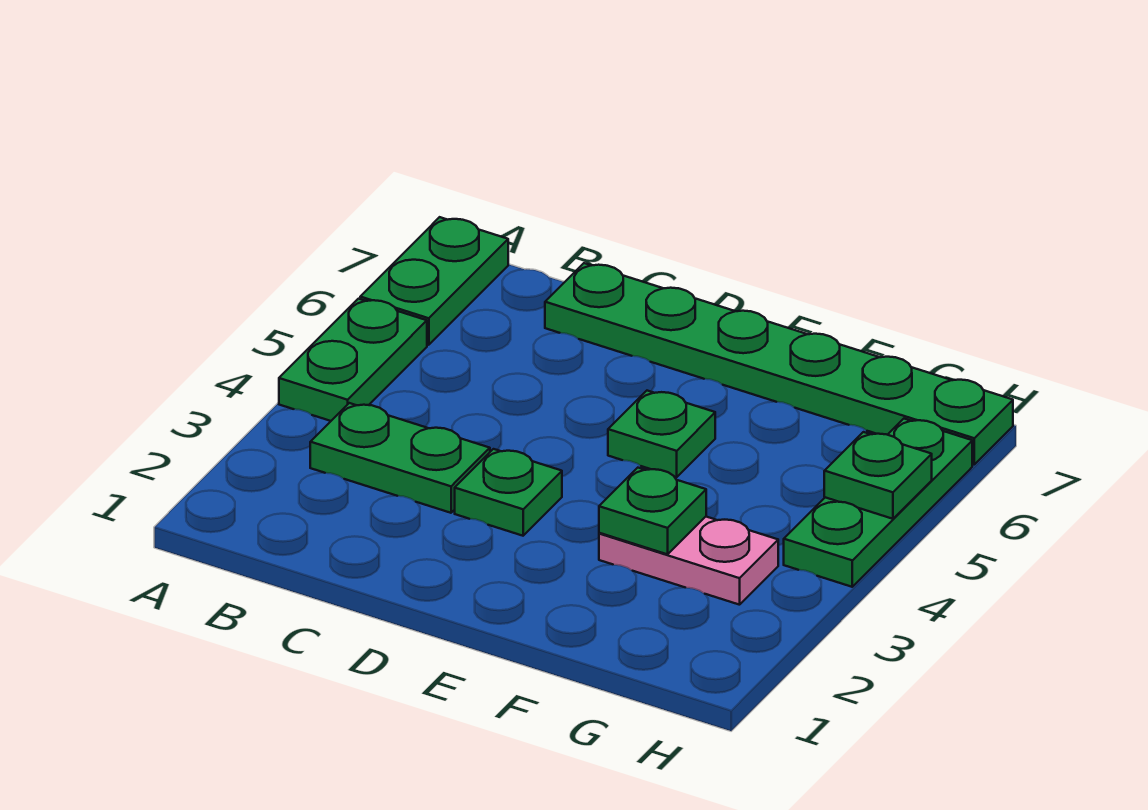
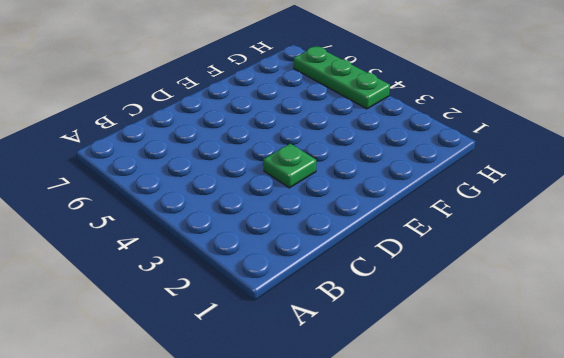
none -> green 1x2 plate [279,299,427,421]
none -> green 1x2 plate [360,217,508,345]

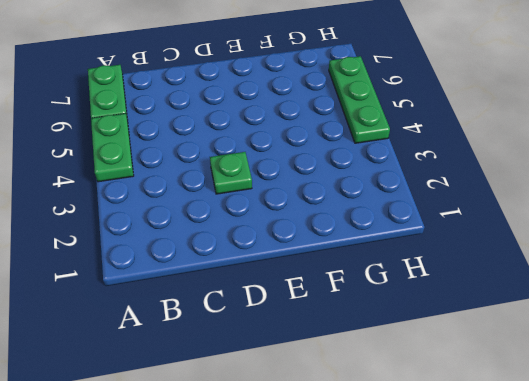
none -> green 1x2 plate [310,403,490,513]
none -> green 1x6 plate [545,263,1013,465]

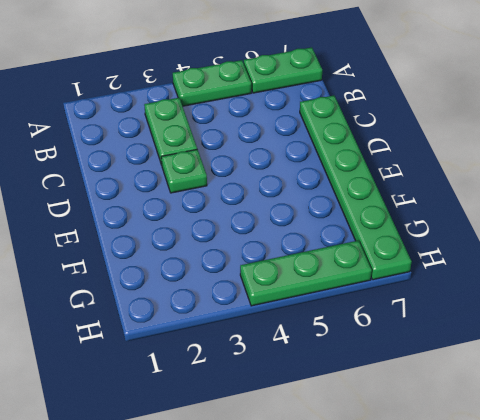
none -> green 1x1 plate [608,391,715,477]
none -> pink 1x2 plate [599,517,778,605]

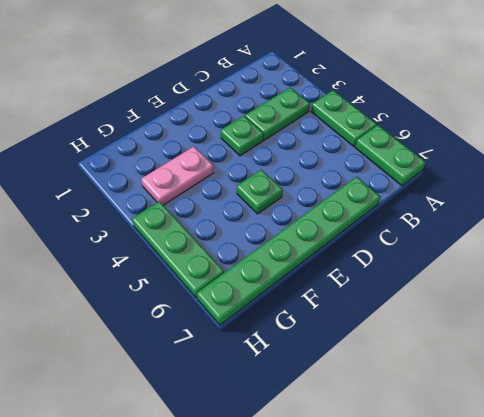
none -> green 1x1 plate [599,468,706,554]
none -> green 1x1 plate [824,432,932,519]

